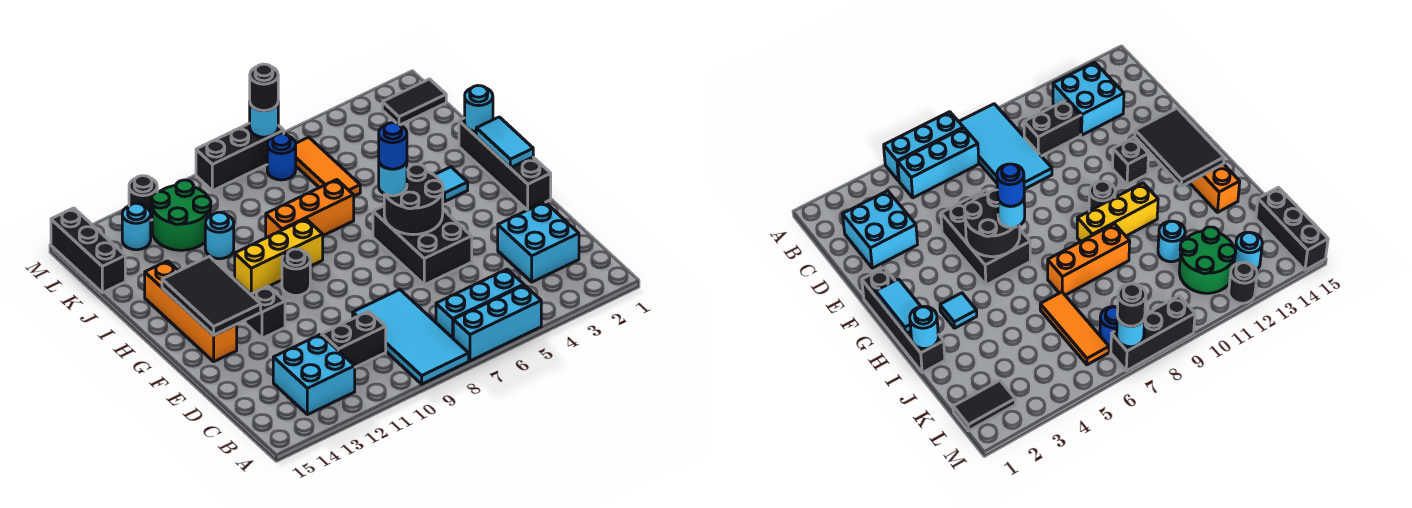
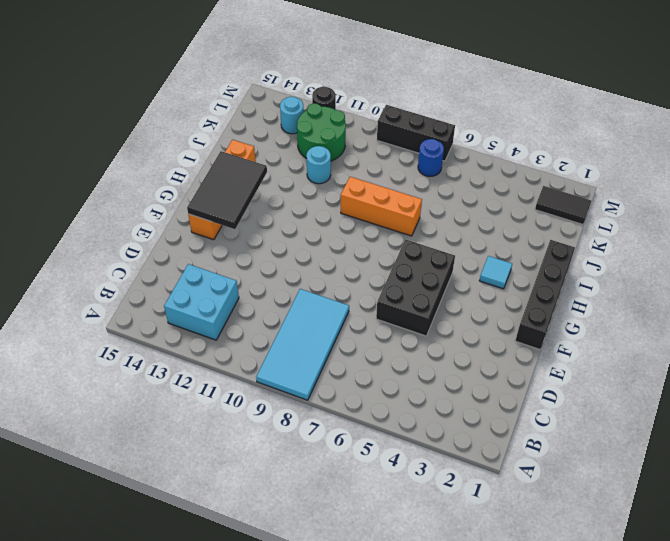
none -> cyan 1x3 brick [453,285,541,361]
none -> cyan 1x3 brick [436,269,524,338]
none -> cyan 2x2 brick [498,202,579,282]
none -> black 1x2 brick [322,311,386,367]

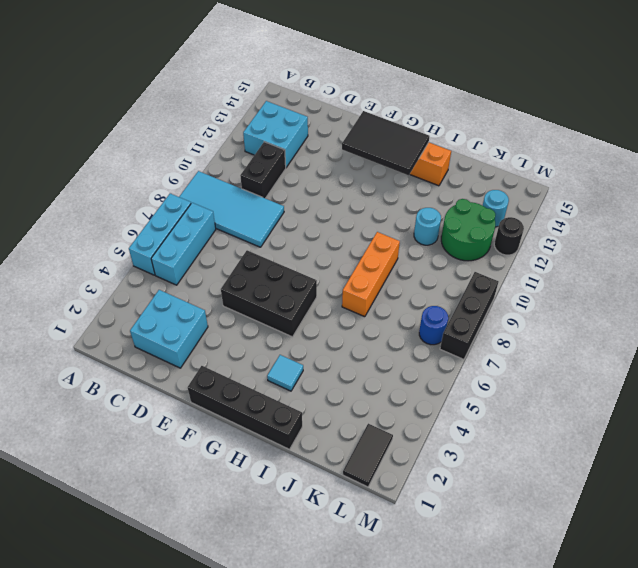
none -> black 1x1 brick [245,286,285,338]
none -> black 1x1 round brick [282,249,310,295]
none -> yellow 1x3 brick [235,219,323,294]
none -> orange 1x3 tile [296,137,360,196]

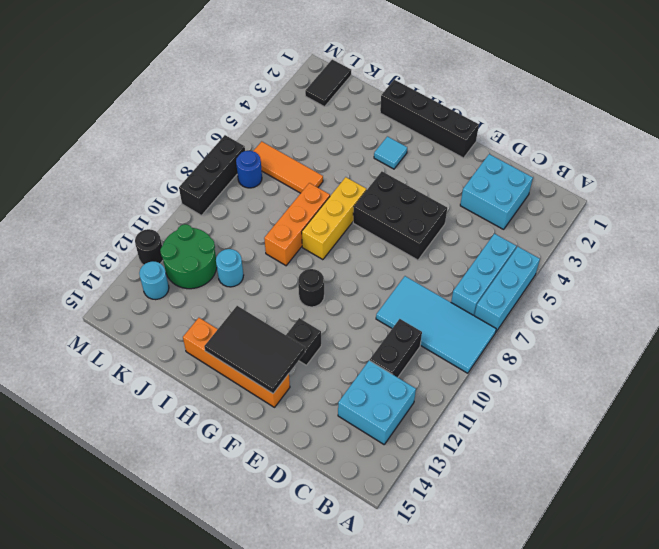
yellow 1x3 brick [302,177,366,260] -> yellow 1x3 brick moved to [235,219,323,294]
none -> black 1x3 brick [51,208,125,293]
none -> black 2x2 round brick [384,164,443,235]
none -> cyan 1x2 tile [476,117,533,168]
none -> cyan 1x1 round brick [465,86,493,132]

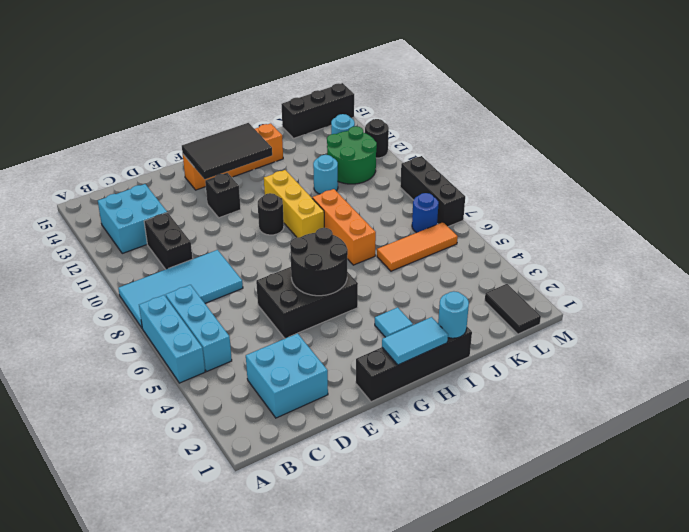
none -> cyan 1x1 round brick [250,104,278,137]
none -> cyan 1x1 round brick [379,161,407,196]
none -> black 1x1 round brick [250,64,278,111]
none -> blue 1x1 round brick [379,123,407,169]

